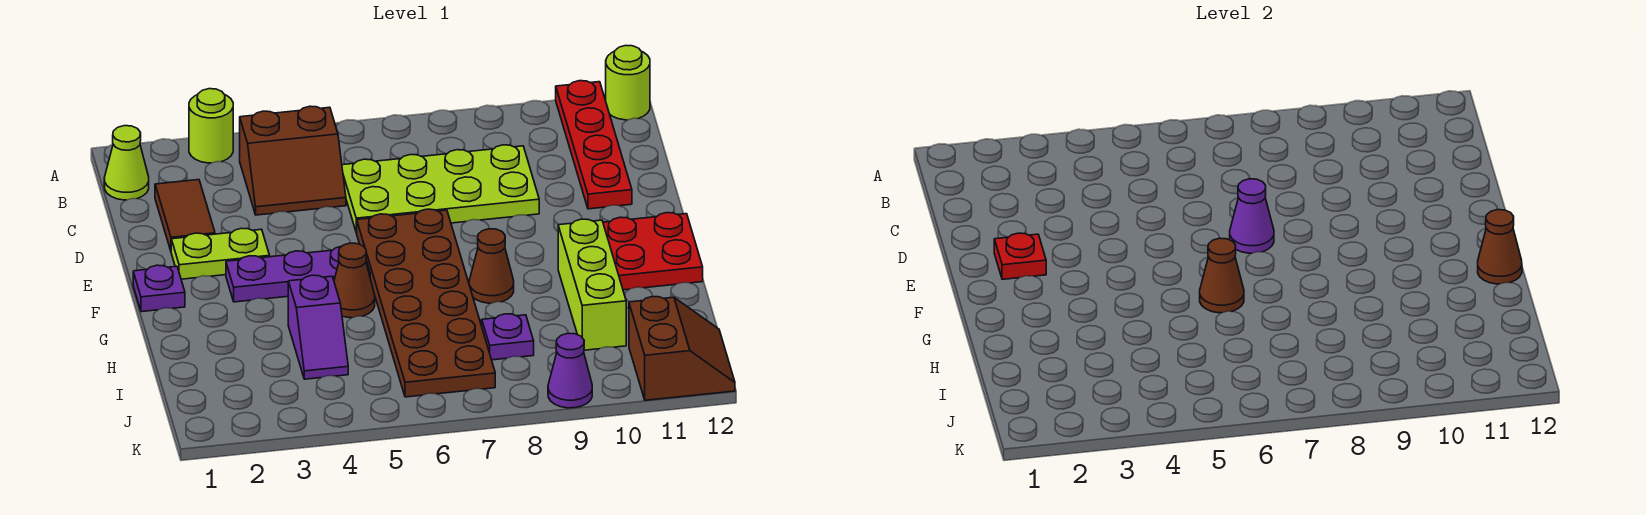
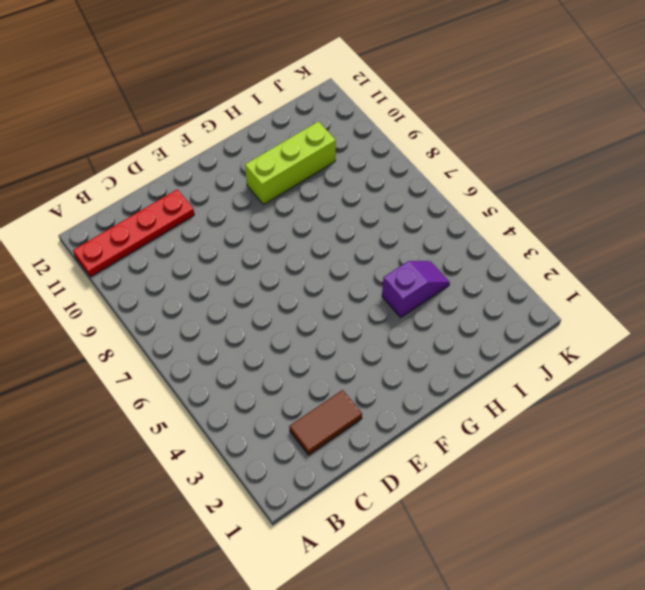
none -> lime 1x1 round brick [189,89,233,163]
none -> lime 1x1 round brick [606,45,650,120]
none -> lime 1x1 cone [104,126,149,200]

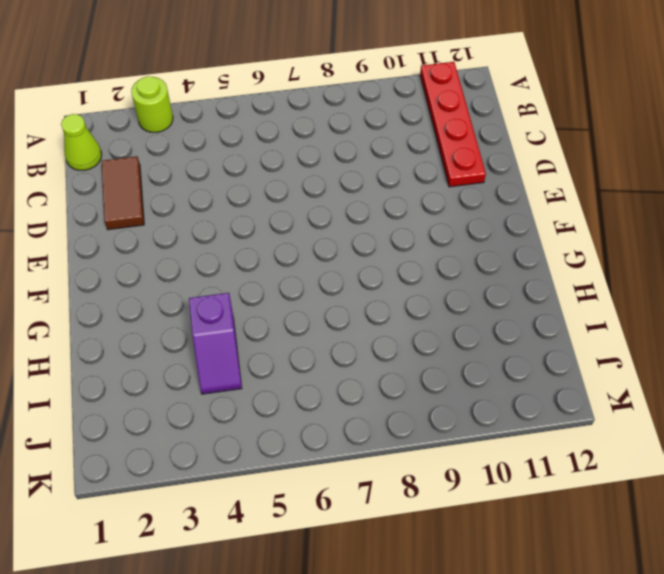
none -> lime 1x1 round brick [606,45,650,120]
none -> brown 2x2 slope [240,106,346,215]
none -> lime 2x4 plate [342,145,539,233]

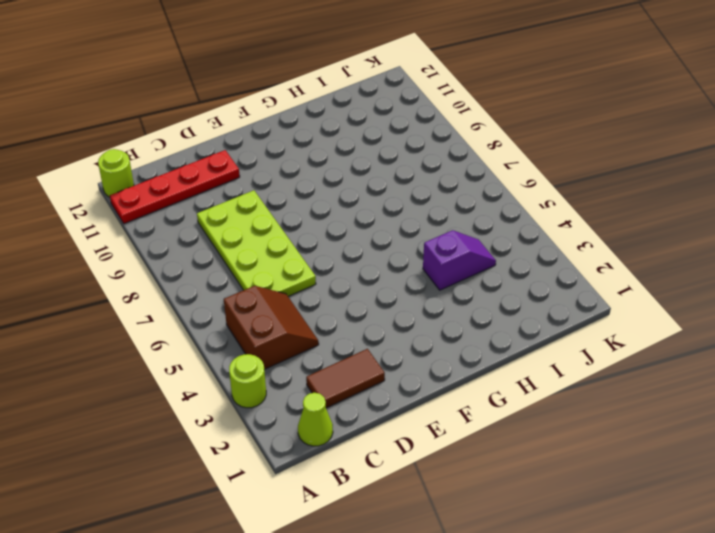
none -> lime 1x2 plate [171,228,270,279]
none -> brown 2x6 plate [357,209,495,397]
none -> purple 1x1 plate [133,265,185,312]

